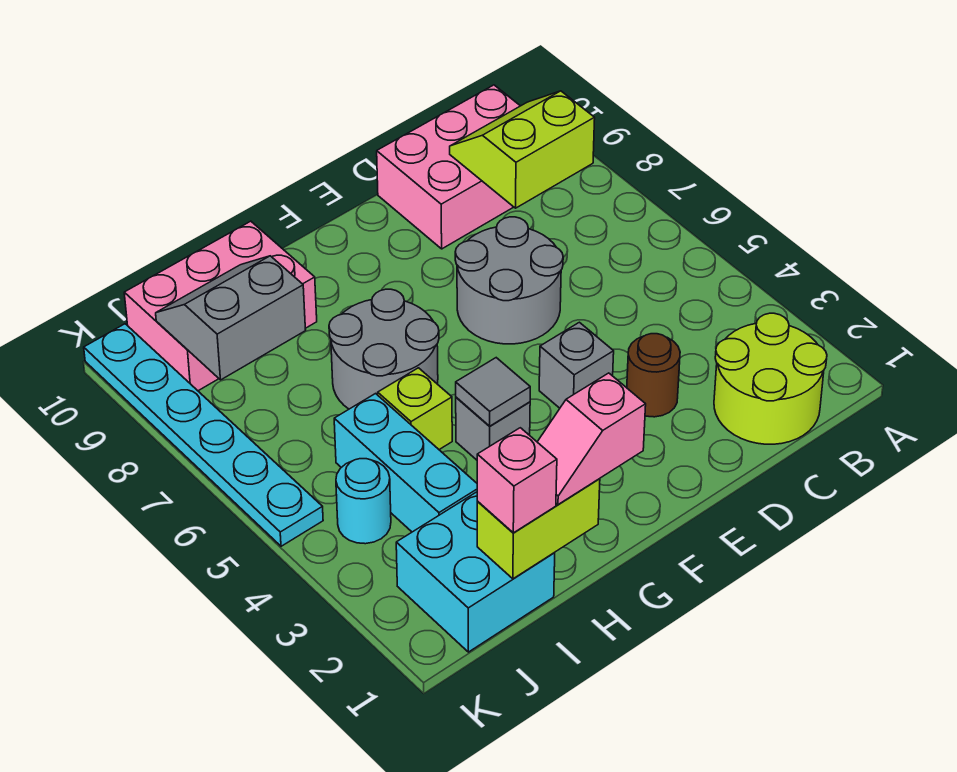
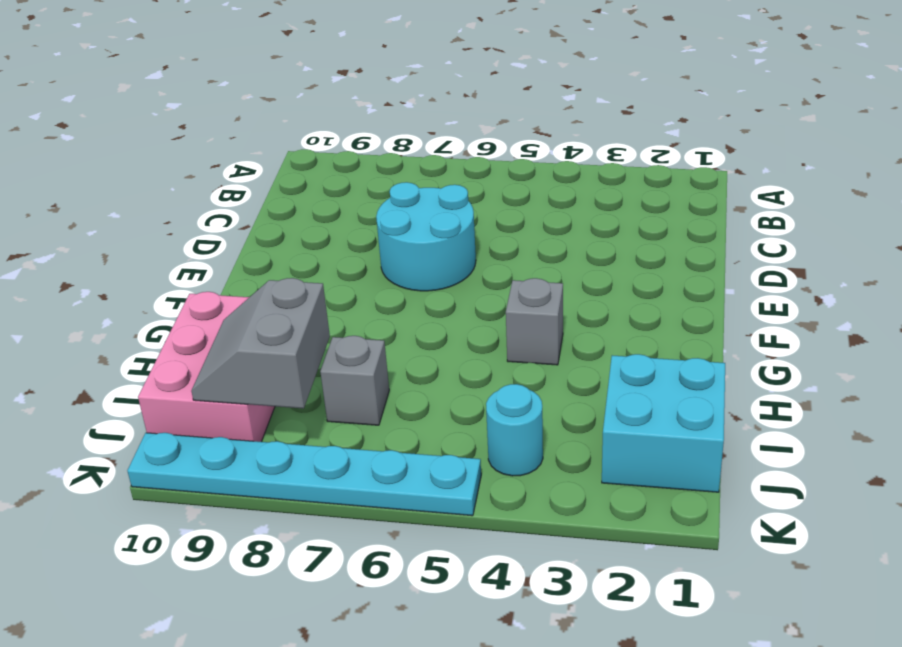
cyan 2x2 round brick [376,182,476,291] -> grey 2x2 round brick [455,217,563,344]
grey 1x1 brick [320,336,389,425] -> grey 1x1 brick moved to [539,322,614,408]
none -> lime 2x2 round brick [714,313,827,444]
none -> pink 2x3 brick [377,85,520,249]
none -> brown 1x1 round brick [627,334,680,417]

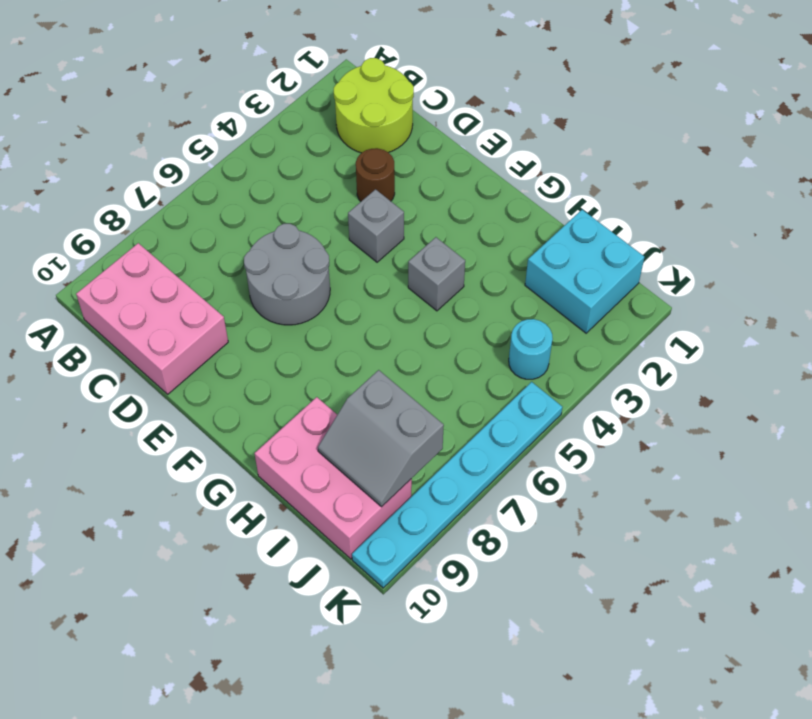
none -> grey 2x2 round brick [329,289,439,409]
none -> lime 1x1 brick [378,368,452,449]
none -> cyan 1x3 brick [334,394,477,532]

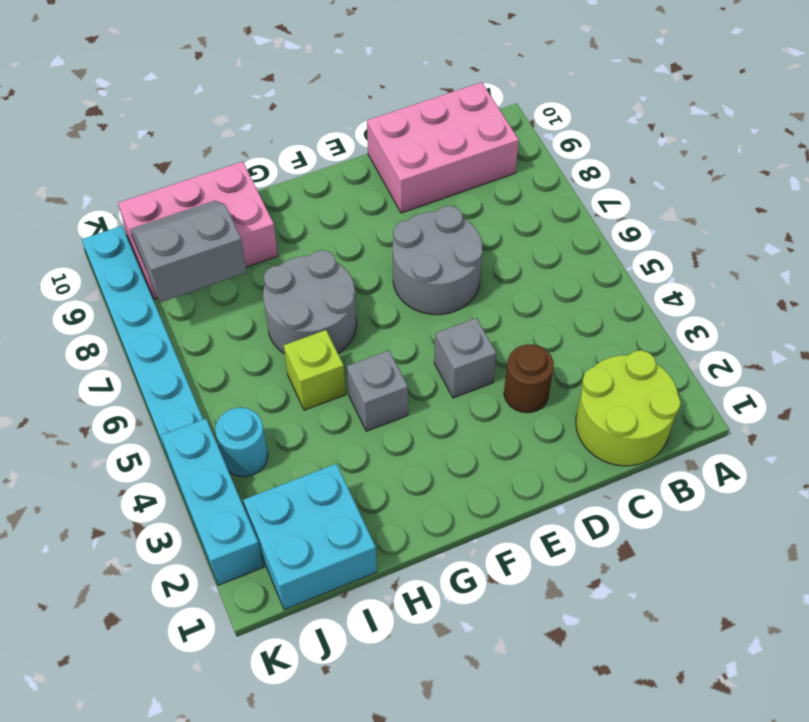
cyan 1x3 brick [161,419,263,585] -> cyan 1x3 brick moved to [334,394,477,532]
none -> lime 2x2 slope [450,91,595,208]
none -> grey 1x1 tile [456,358,530,426]
none -> lime 1x2 brick [477,479,600,579]

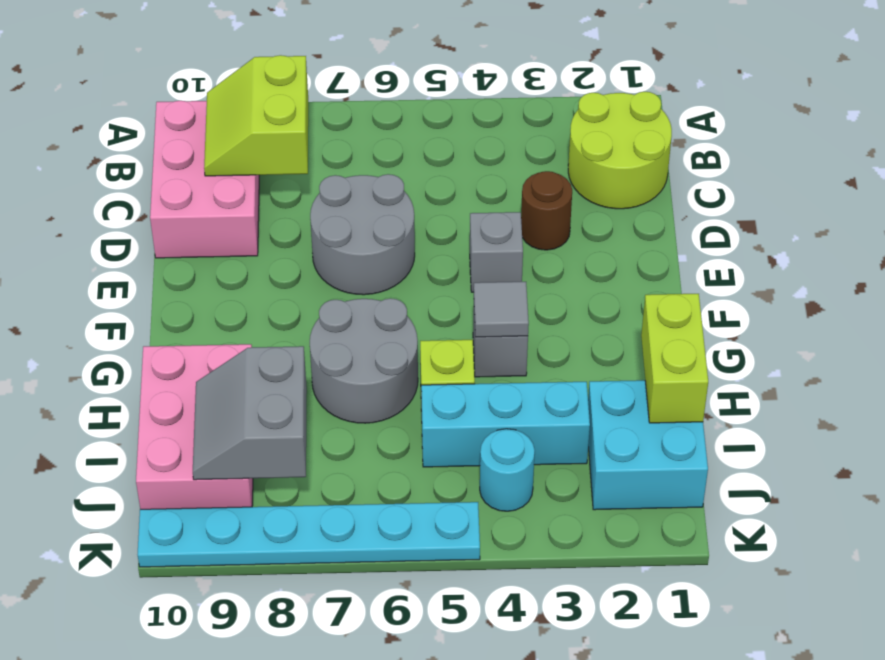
none -> pink 1x2 slope [538,373,646,505]
none -> pink 1x1 brick [477,428,557,533]

